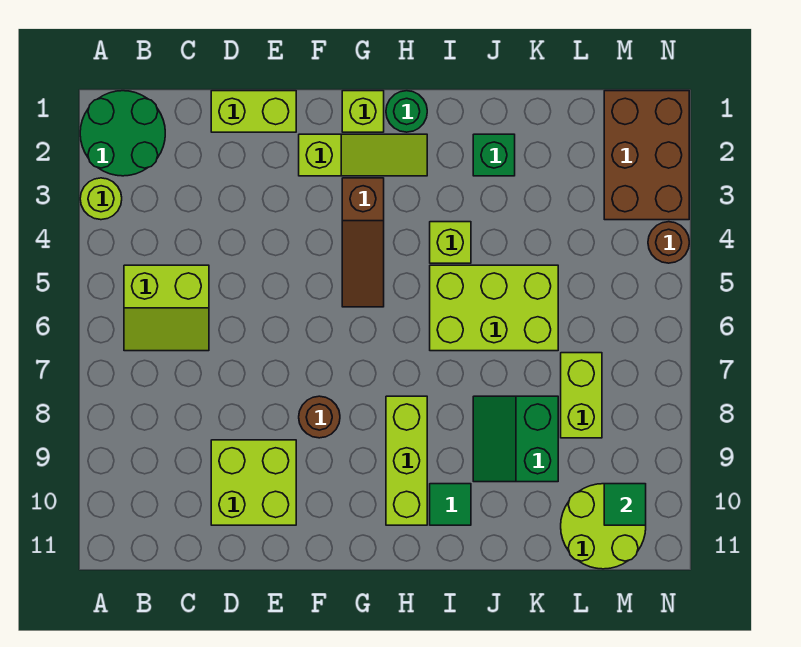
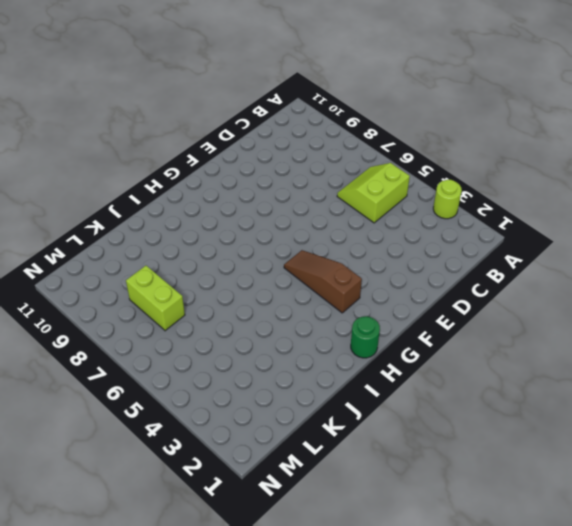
none -> green 2x2 round brick [80,91,165,176]
none -> lime 1x2 brick [211,91,296,132]
none -> lime 2x2 brick [211,440,296,525]

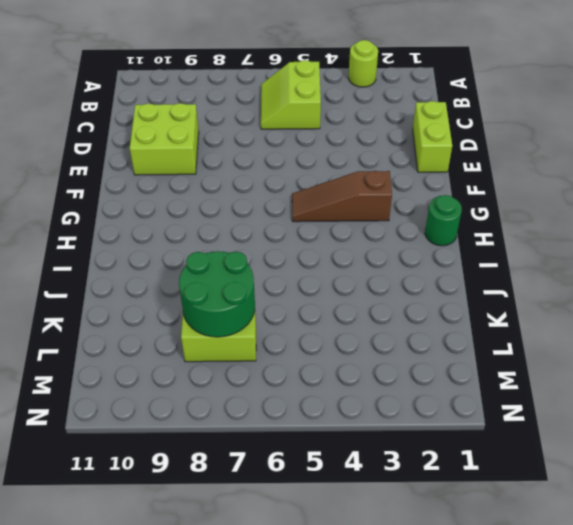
green 2x2 round brick [179,251,255,337] -> green 2x2 round brick moved to [80,91,165,176]
none -> lime 1x3 slope [299,134,427,176]
none -> brown 1x1 round brick [299,396,340,438]
none -> lime 1x1 brick [342,91,384,132]

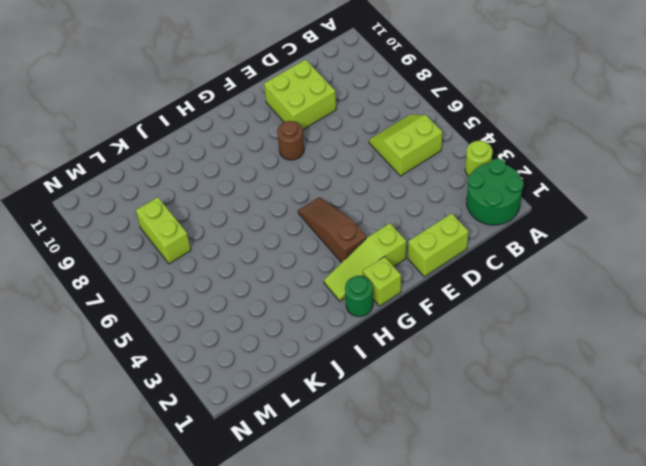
none -> lime 1x3 brick [386,396,427,525]
none -> lime 1x1 brick [430,222,471,263]
none -> lime 2x3 brick [430,265,558,351]

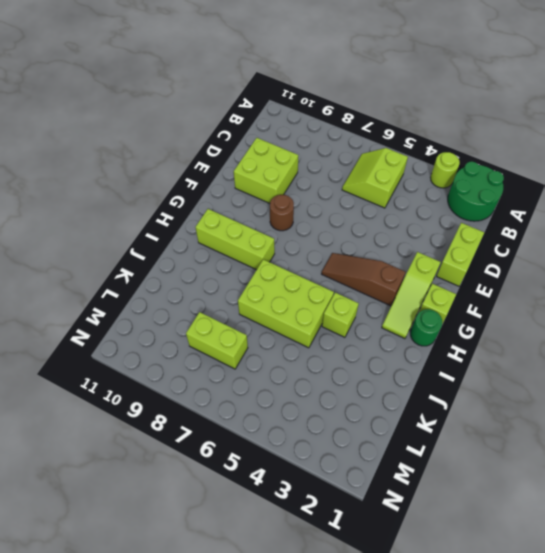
lime 2x3 brick [238,259,334,348] -> lime 2x3 brick turned to [430,265,558,351]
none -> green 1x1 tile [430,484,471,525]
none -> green 1x1 brick [473,134,515,176]
none -> green 2x2 slope [473,396,558,482]

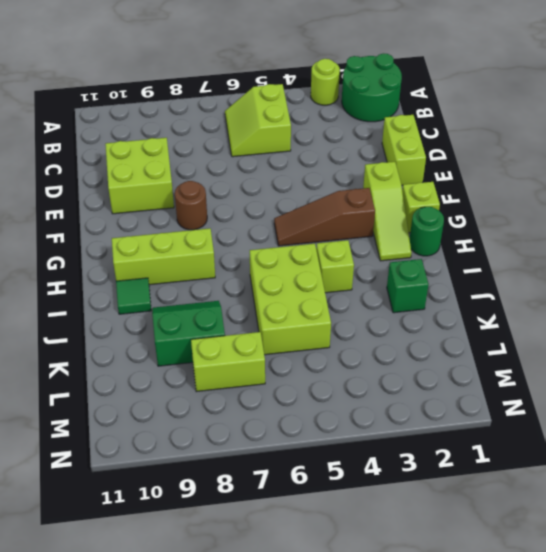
none -> lime 2x2 round brick [561,484,646,569]
none -> brown 2x3 brick [604,91,689,220]
none -> brown 1x1 round brick [648,222,689,263]

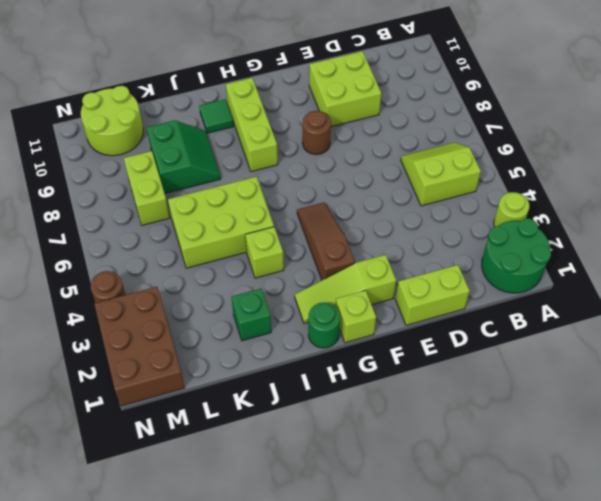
none -> green 1x1 tile [604,484,646,525]

